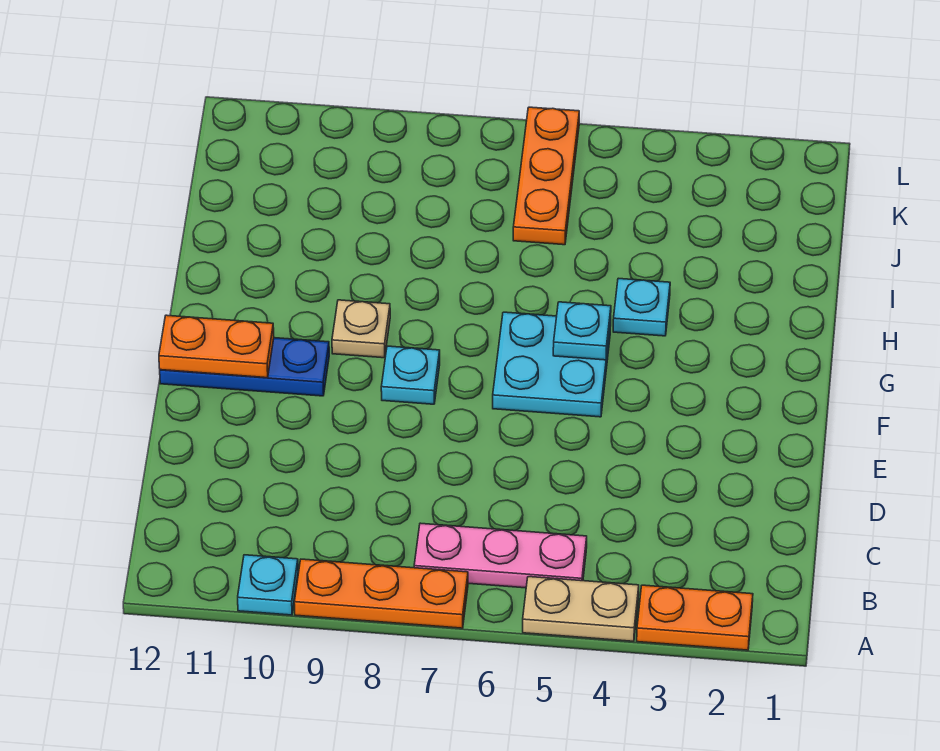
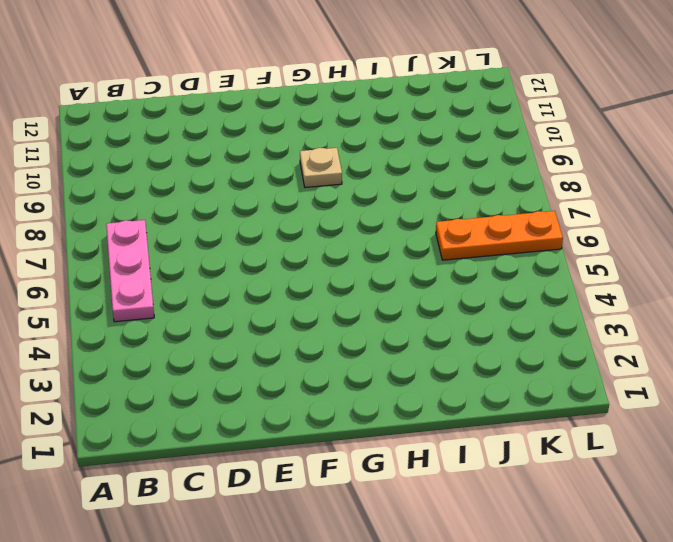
none -> orange 1x2 plate [637,585,753,650]
none -> tan 1x2 plate [523,577,639,641]
none -> orange 1x3 plate [294,559,468,628]

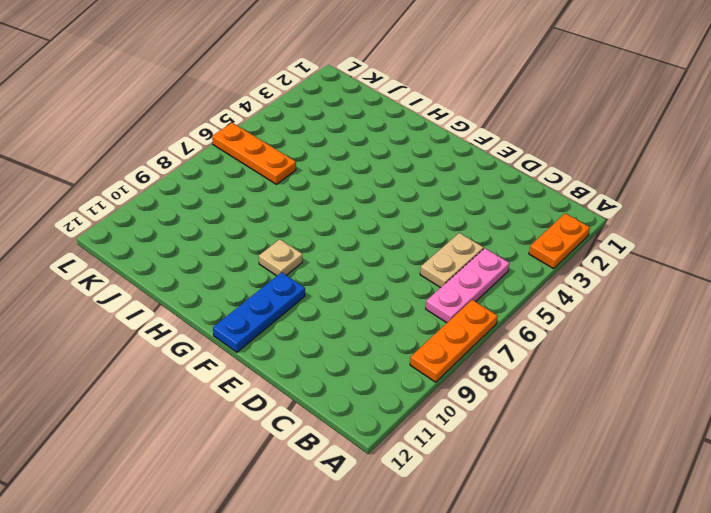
tan 1x2 plate [420,233,483,288] -> tan 1x2 plate moved to [523,577,639,641]
none -> cyan 1x1 plate [238,555,298,615]
none -> cyan 2x2 plate [493,312,611,417]
none -> cyan 1x1 plate [381,346,440,404]

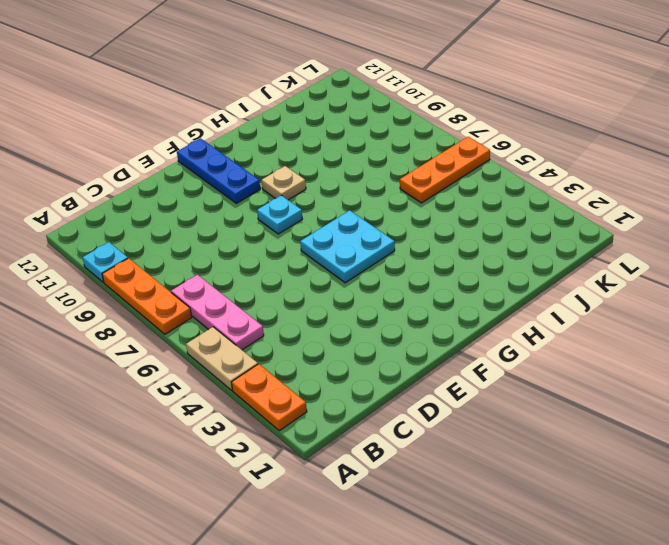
none -> cyan 1x1 plate [613,278,670,336]
none -> orange 1x2 plate [159,315,274,378]
none -> cyan 1x1 plate [553,302,611,360]

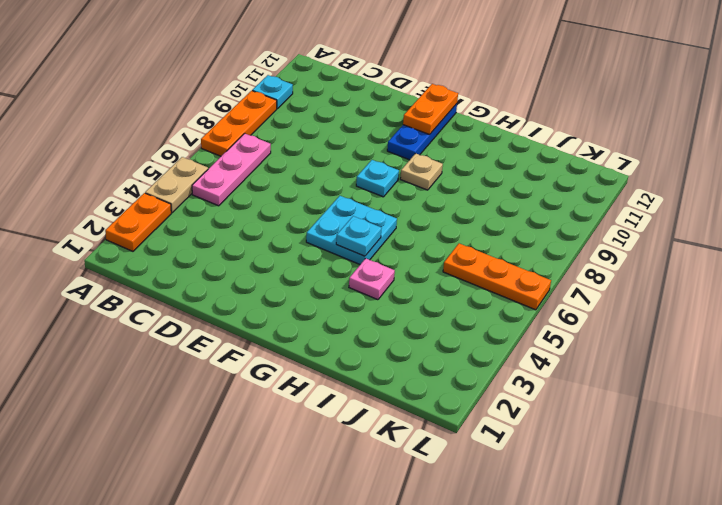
pink 1x1 plate [349,258,395,300] -> cyan 1x1 plate [613,278,670,336]

